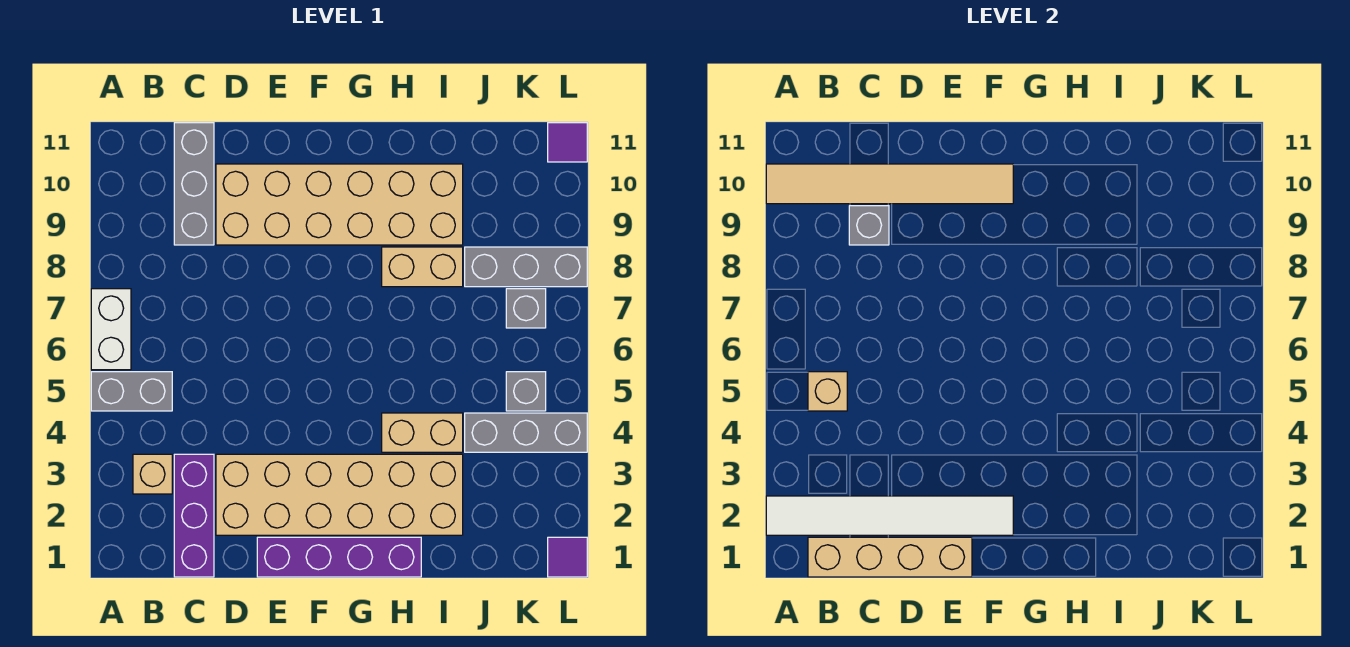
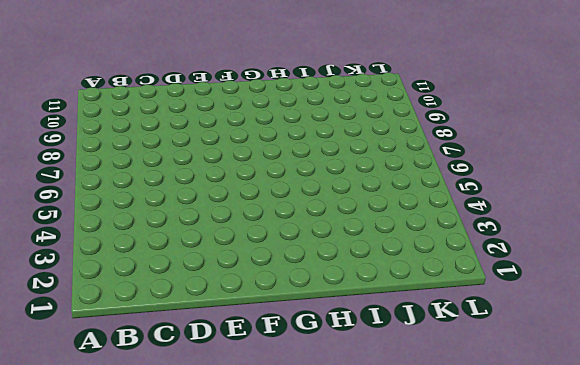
none -> grey 1x2 brick [91,372,172,411]
none -> white 1x2 brick [91,289,131,370]
none -> tan 1x1 brick [133,454,172,494]

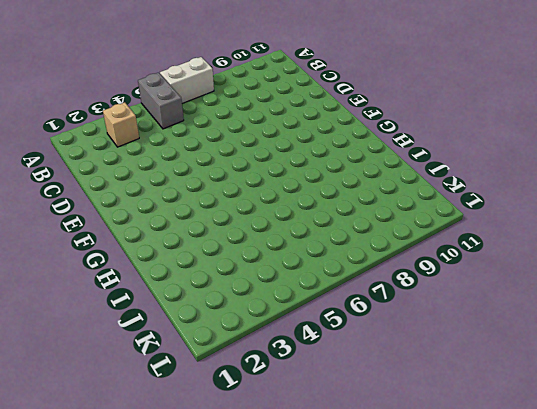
none -> purple 1x3 brick [174,454,214,577]
none -> grey 1x3 brick [174,123,214,245]
none -> tan 2x6 brick [216,454,463,535]

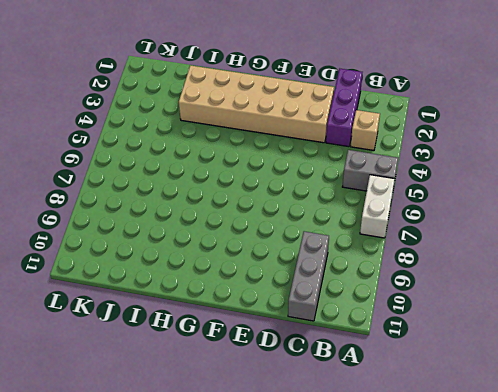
none -> tan 2x6 brick [216,164,463,245]
none -> purple 1x4 brick [257,537,421,577]
none -> tan 1x2 brick [382,413,463,452]

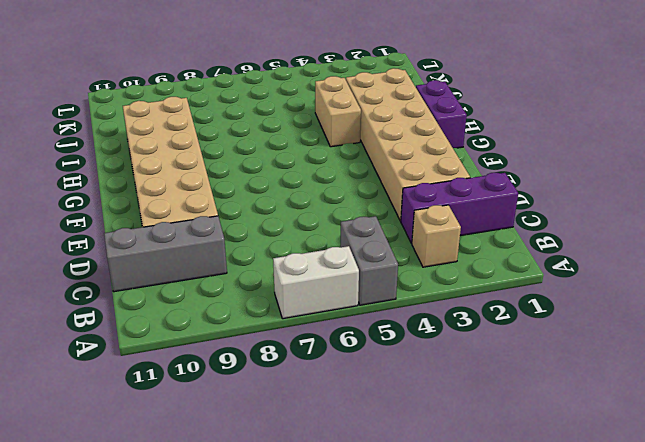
purple 1x2 brick [416,80,467,148] -> purple 1x4 brick [257,537,421,577]
none -> tan 1x2 brick [382,247,463,287]
none -> grey 1x3 brick [465,413,587,452]
none -> grey 1x3 brick [465,247,587,287]

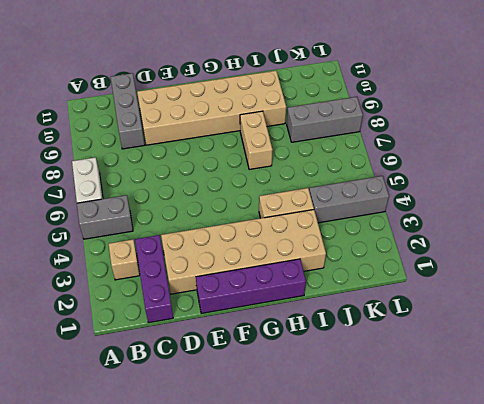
tan 1x2 brick [240,111,273,170] -> tan 1x2 brick turned to [382,247,463,287]
none -> grey 1x1 brick [506,372,546,411]
none -> grey 1x1 brick [506,289,546,328]
none -> purple 1x1 tile [548,537,587,577]

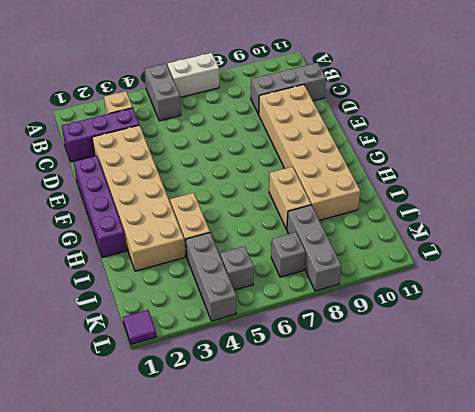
none -> purple 1x1 tile [548,123,587,162]
none -> white 1x6 tile [766,496,1013,535]
none -> tan 1x6 tile [766,164,1013,204]

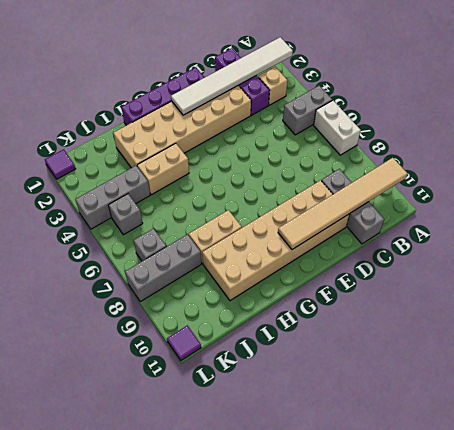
none -> tan 1x4 brick [808,537,972,577]
none -> tan 1x1 brick [808,372,847,411]
none -> grey 1x1 brick [849,206,889,245]

